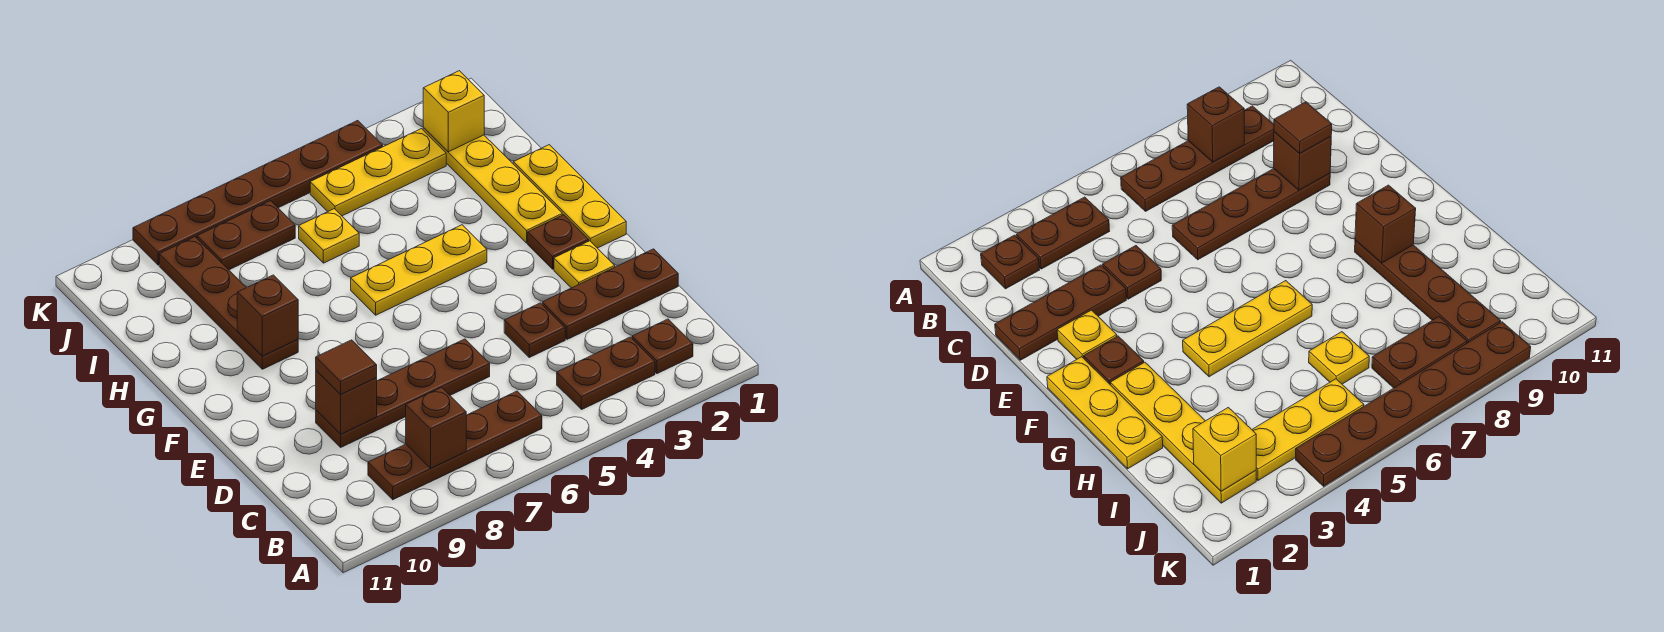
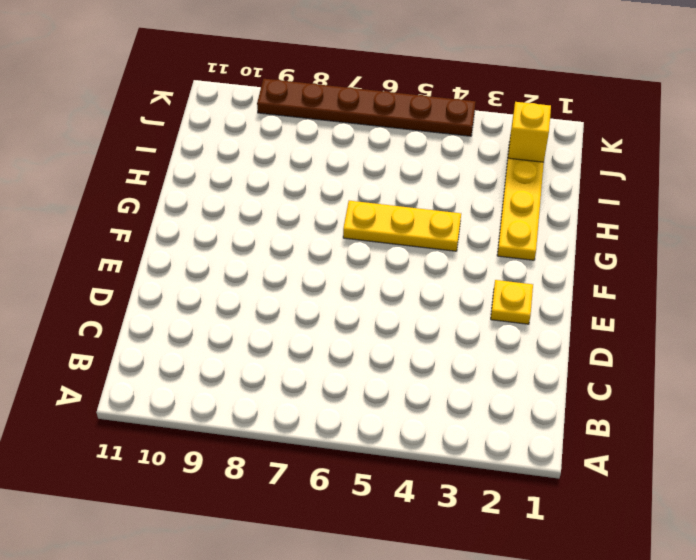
none -> brown 1x1 plate [632,319,693,374]
none -> brown 1x2 plate [557,337,655,410]
none -> brown 1x4 plate [368,391,542,500]

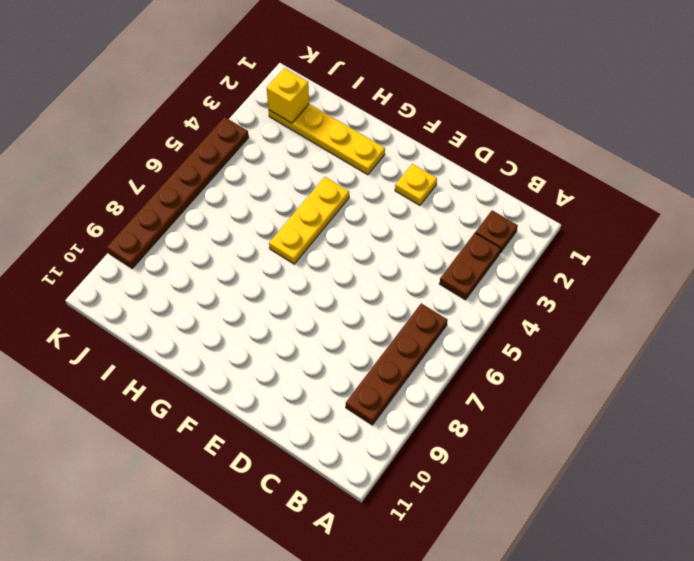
none -> brown 1x3 plate [542,249,678,339]
none -> brown 1x1 plate [504,303,565,357]
none -> brown 1x4 plate [316,339,490,447]

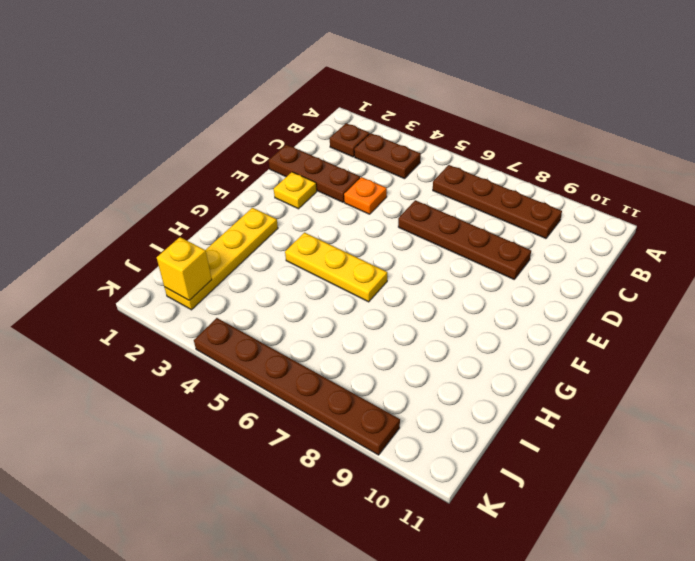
orange 1x1 plate [344,177,387,214] -> brown 1x1 plate [504,303,565,357]
none -> yellow 1x3 plate [513,145,626,248]
none -> brown 1x1 plate [528,215,589,269]
none -> brown 1x4 plate [159,237,298,369]

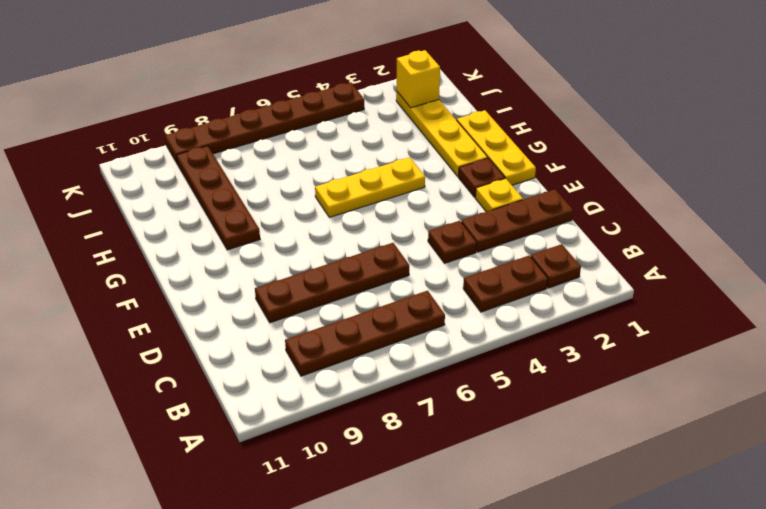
none -> yellow 1x1 plate [299,209,359,263]
none -> yellow 1x3 plate [310,129,446,216]
none -> brown 1x2 plate [197,201,295,270]

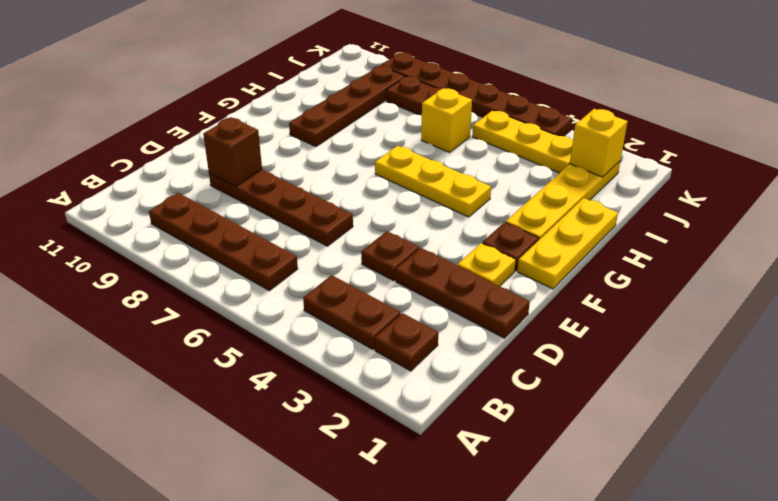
yellow 1x1 brick [421,88,472,152] -> yellow 1x1 plate [299,209,359,263]
none -> brown 1x1 brick [406,387,466,468]
none -> brown 1x1 brick [237,275,298,356]
none -> brown 1x1 tile [316,340,377,395]

